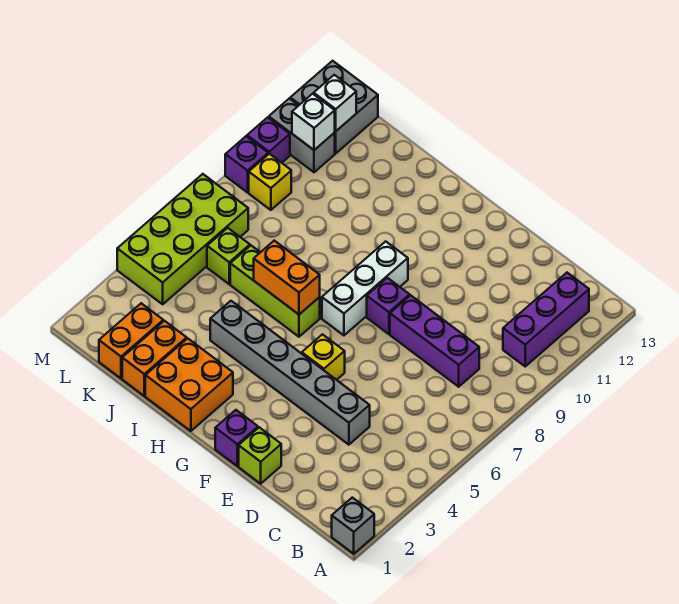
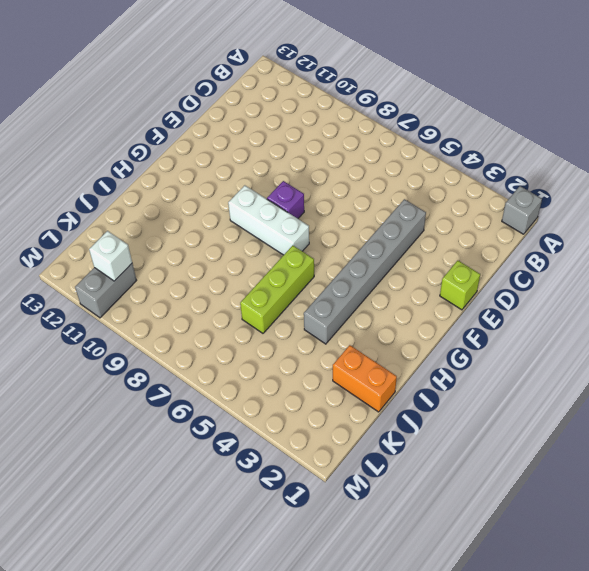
none -> purple 1x3 brick [503,273,589,366]
none -> purple 1x3 brick [390,295,479,387]
none -> purple 1x1 brick [215,410,258,466]

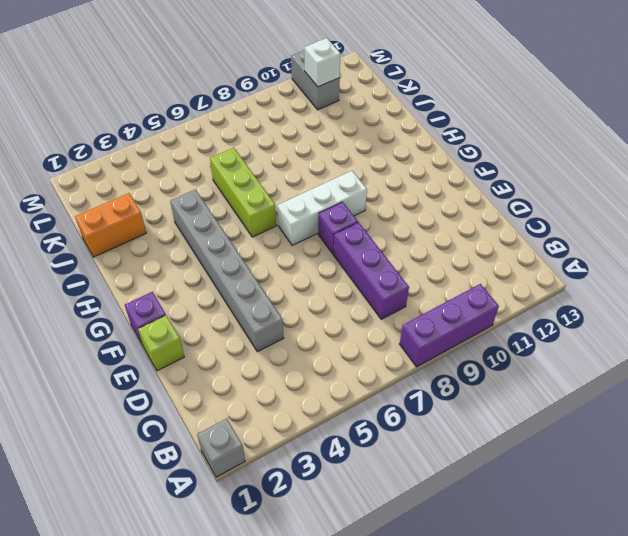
purple 1x3 brick [400,284,499,367] -> purple 1x3 brick moved to [503,273,589,366]
none -> yellow 1x1 brick [302,334,345,380]
none -> orange 2x2 brick [145,338,233,431]
none -> orange 1x2 brick [99,303,163,378]

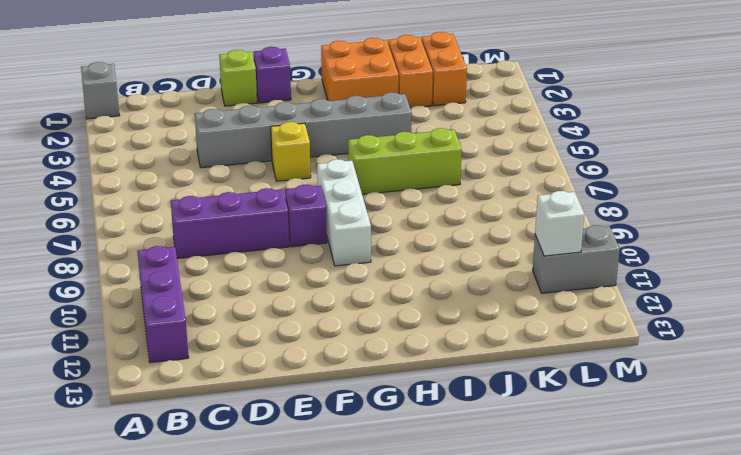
none -> lime 1x1 brick [207,228,250,284]
none -> lime 2x4 brick [117,174,248,304]
none -> yellow 1x1 brick [249,154,291,210]

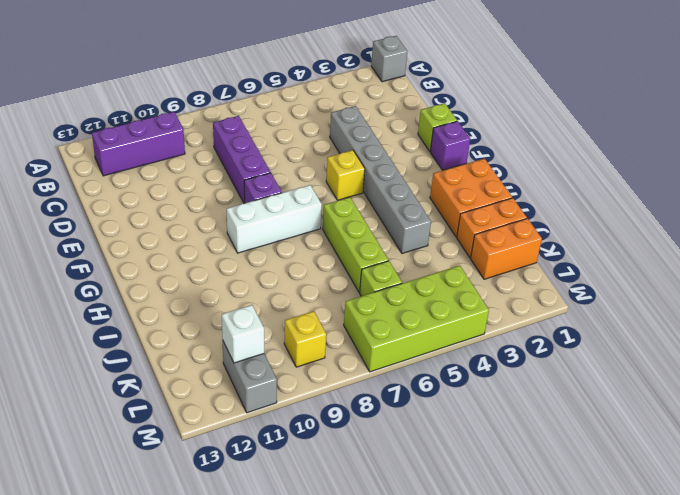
none -> grey 2x2 brick [290,61,378,153]
none -> purple 1x1 brick [225,136,268,192]
none -> purple 1x1 brick [247,117,290,163]

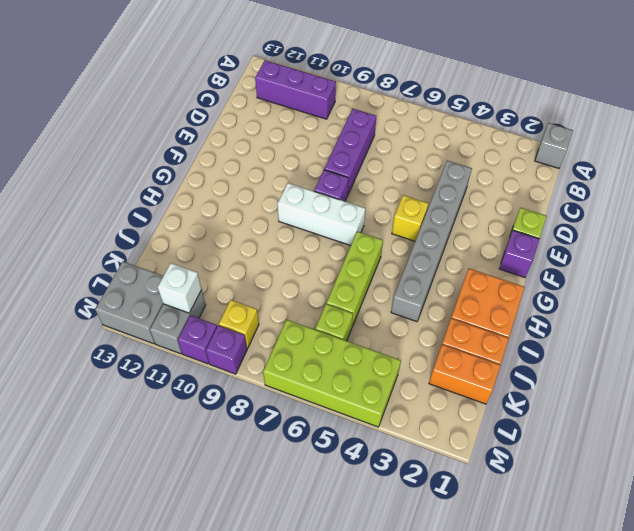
none -> orange 1x2 brick [254,241,320,314]
none -> white 1x1 brick [314,75,356,131]

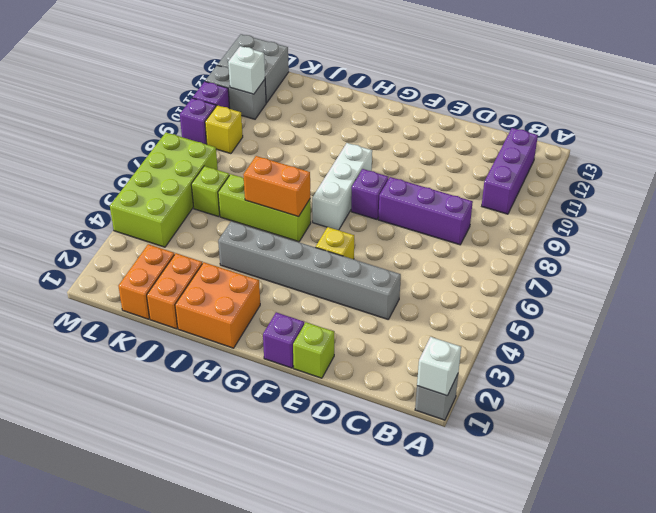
white 1x1 brick [417,337,461,396] -> white 1x1 brick moved to [314,75,356,131]

